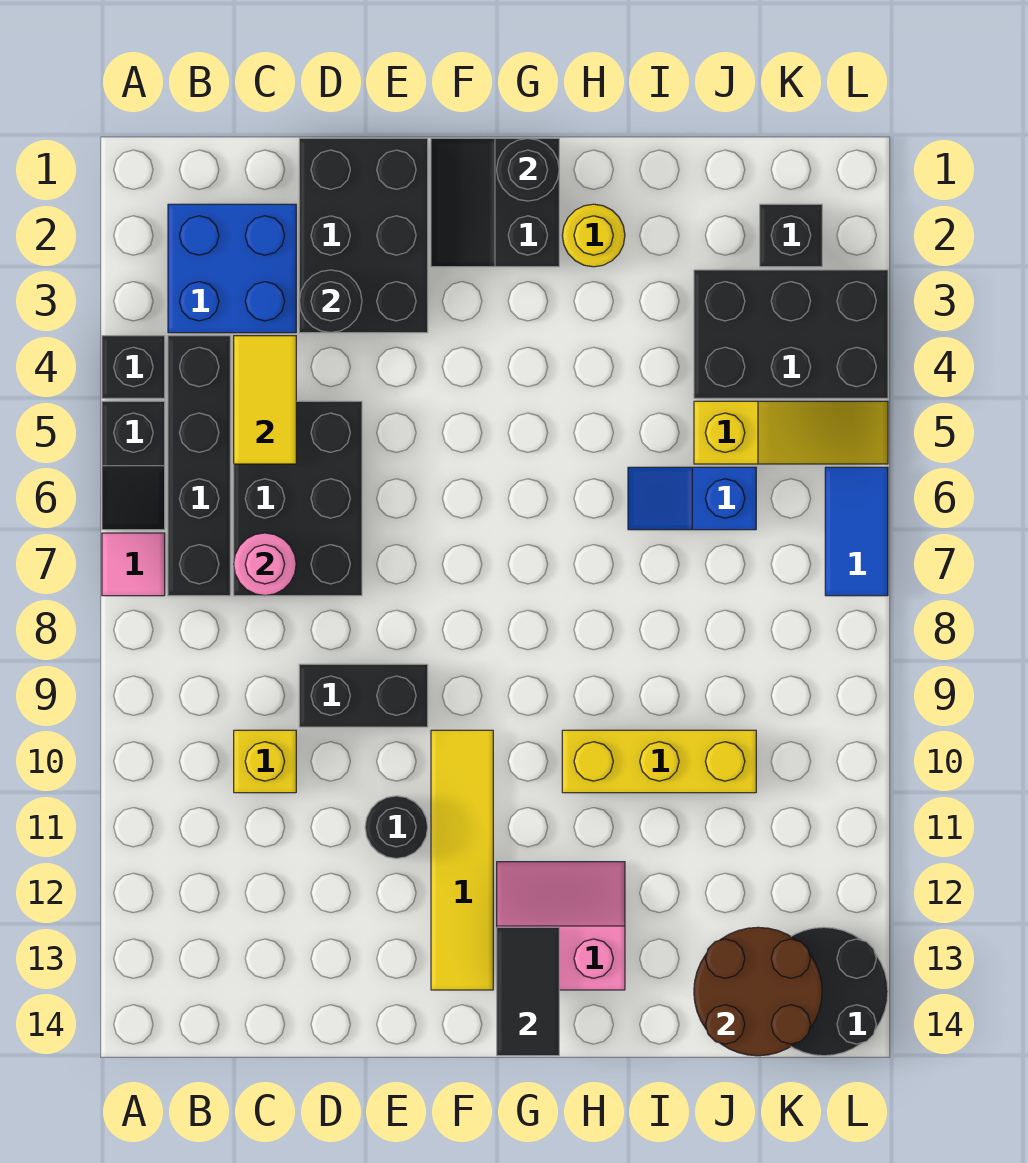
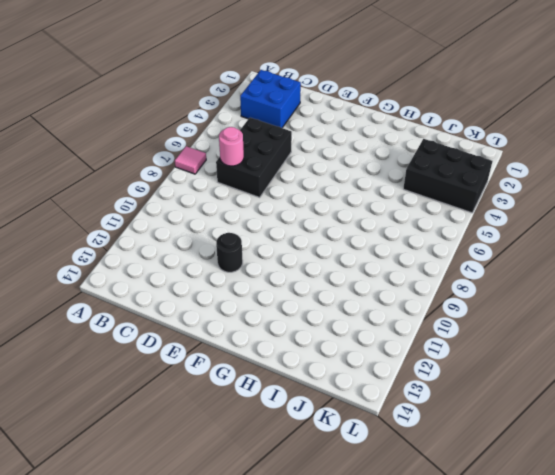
none -> black 1x1 brick [102,336,165,398]
none -> black 1x2 slope [102,401,165,530]
none -> black 1x4 brick [168,336,230,596]

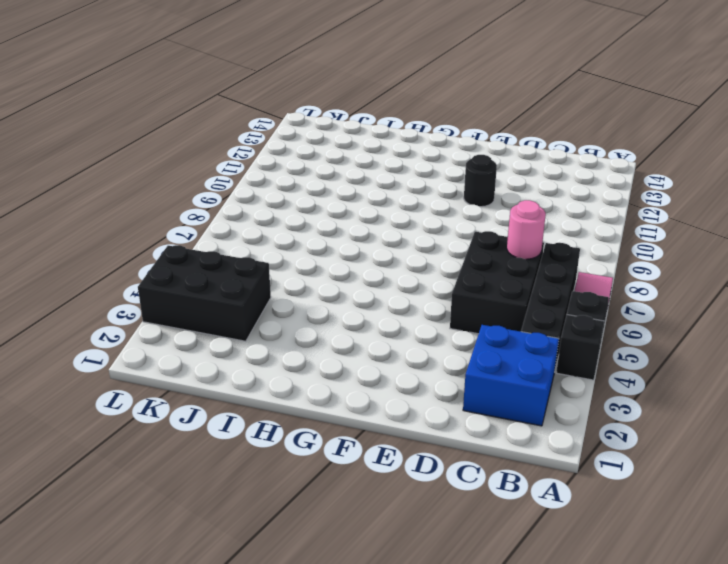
none -> yellow 1x1 brick [234,730,296,793]
none -> black 2x3 brick [299,138,428,333]
none -> black 1x2 brick [299,664,428,727]

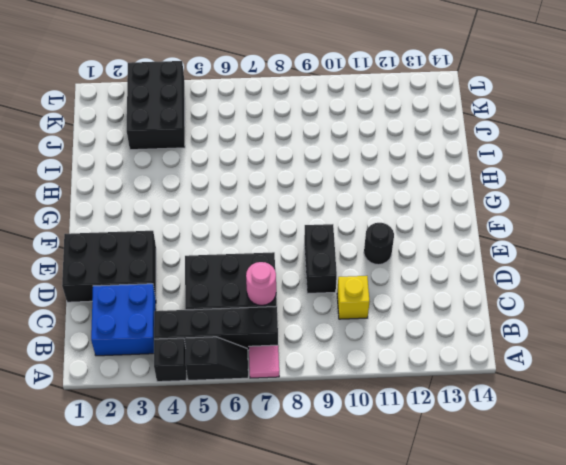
none -> black 2x2 slope [431,138,559,267]
none -> yellow 1x4 tile [431,730,493,990]
none -> pink 2x2 slope [497,862,625,990]

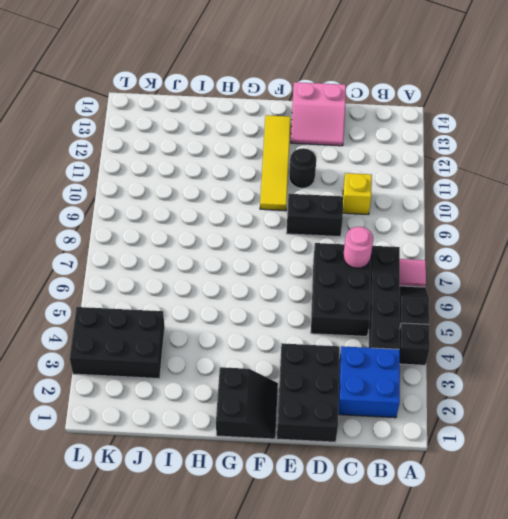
pink 2x2 slope [291,82,346,146] -> pink 2x2 slope moved to [497,862,625,990]
none -> yellow 1x1 round brick [562,204,625,267]
none -> yellow 1x3 brick [562,730,756,793]
none -> blue 1x2 slope [628,467,756,530]

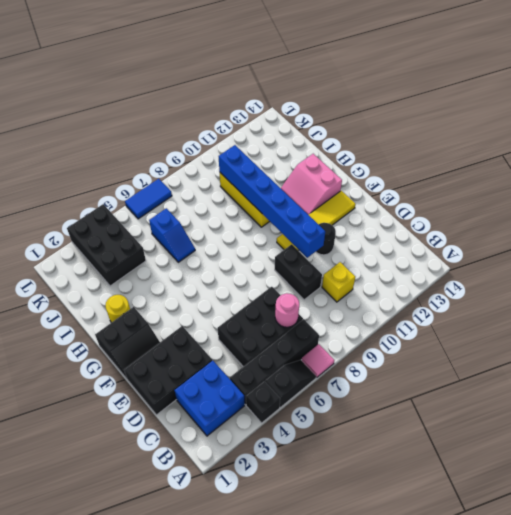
blue 1x6 brick [219,145,325,258] -> none
none -> yellow 1x3 slope [694,401,888,464]
none -> black 1x1 brick [760,204,822,267]
none -> black 2x2 round brick [791,927,888,1056]

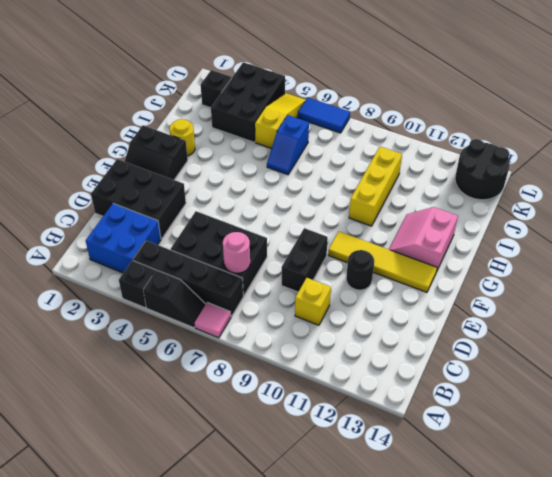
none -> yellow 1x2 tile [234,336,296,464]
none -> black 1x1 round brick [299,270,362,333]
none -> black 1x1 round brick [497,138,559,201]

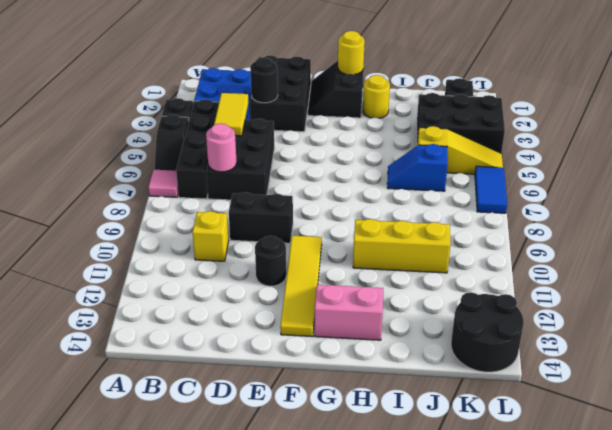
yellow 1x1 round brick [338,31,365,75] -> black 1x1 round brick [497,138,559,201]
none -> black 1x2 tile [497,927,559,1056]
none -> brown 2x2 round brick [694,927,822,1056]

